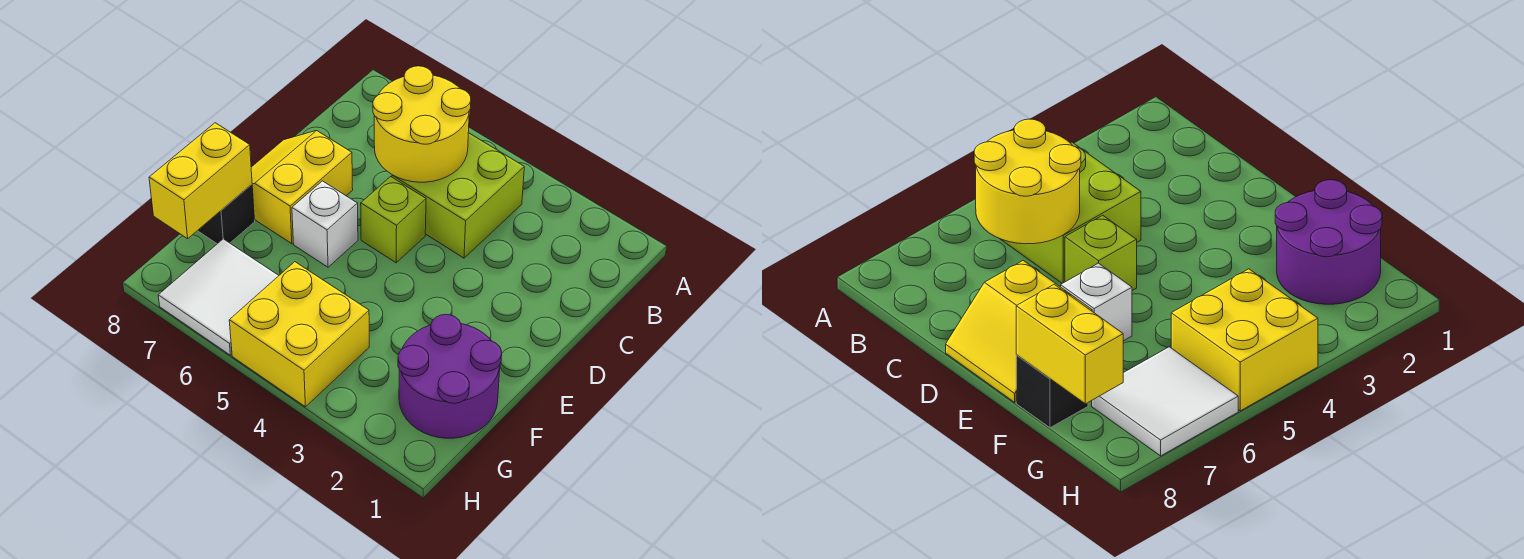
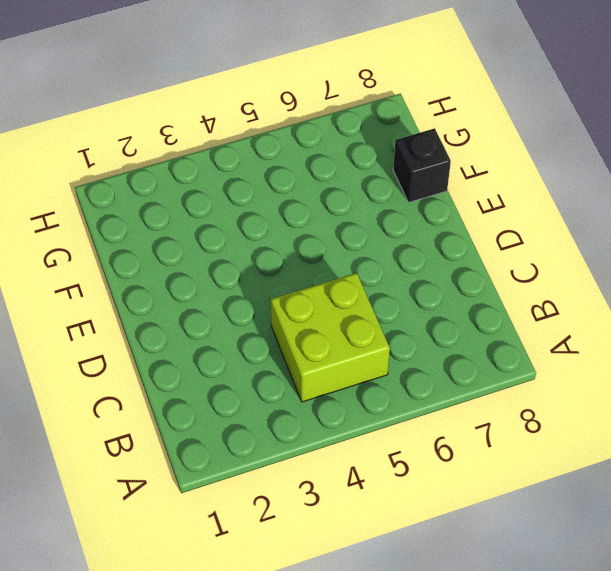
none -> lime 1x1 brick [361,177,426,263]
none -> yellow 2x2 slope [251,131,353,244]

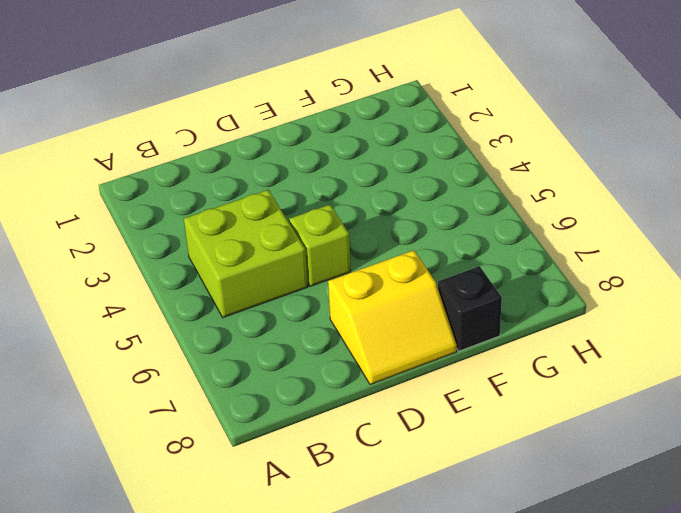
none -> white 1x1 brick [292,181,358,267]
none -> purple 2x2 round brick [398,314,502,438]

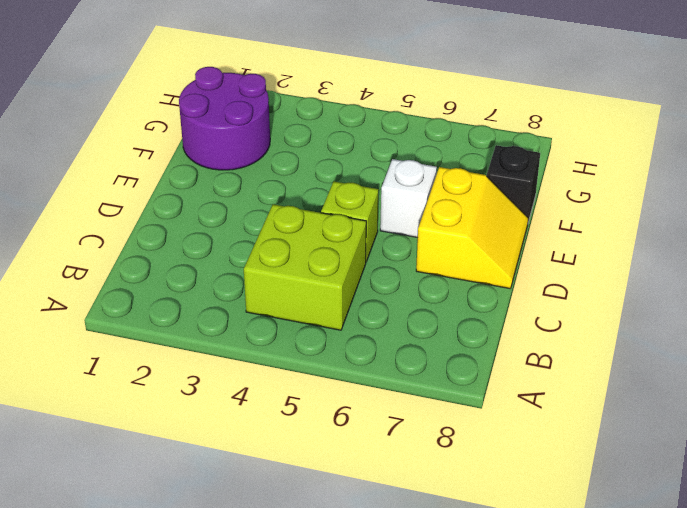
none -> yellow 2x2 brick [229,262,369,407]
none -> white 2x2 tile [158,239,279,355]

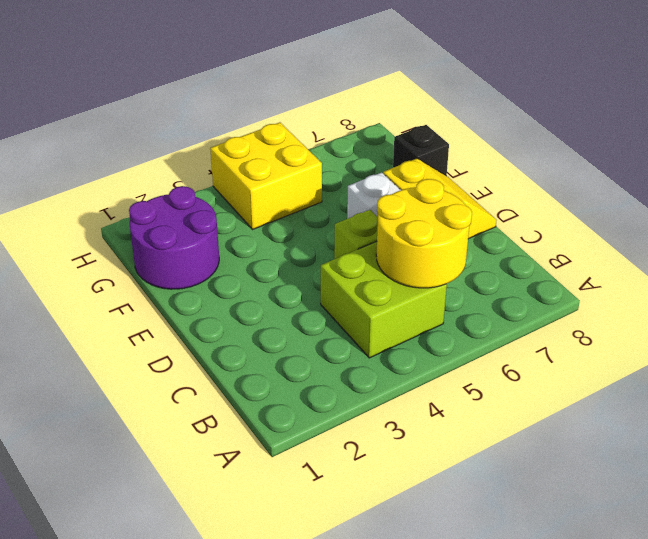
none -> white 2x2 tile [158,239,279,355]
none -> yellow 1x2 brick [149,123,252,239]

